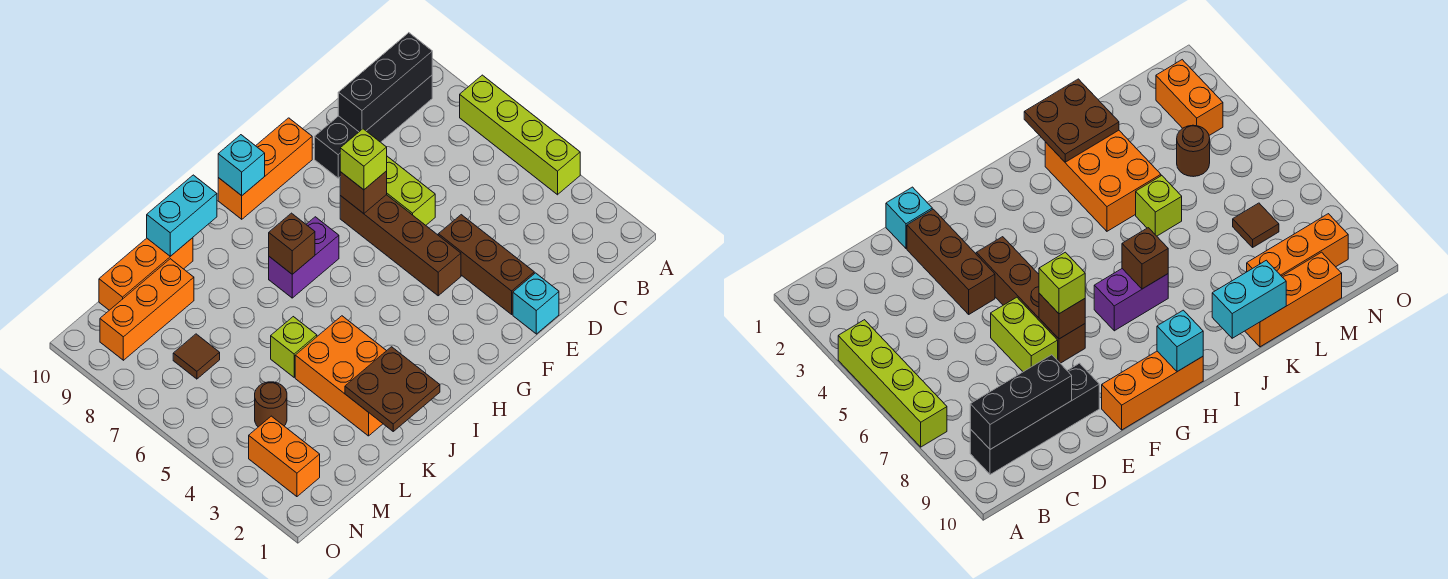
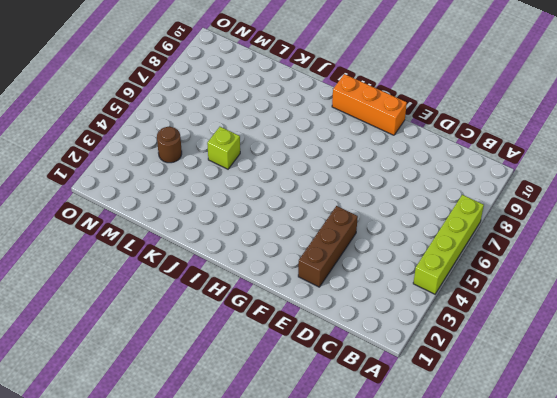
none -> black 1x4 brick [315,75,432,178]
none -> cyan 1x1 brick [513,273,559,334]
none -> lime 1x2 brick [387,156,435,225]

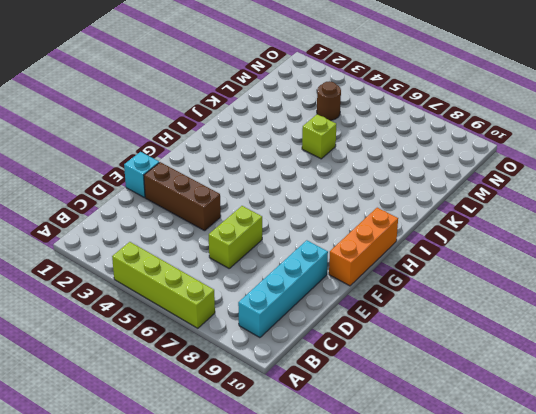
cyan 1x4 brick [238,240,328,338] -> black 1x4 brick [315,75,432,178]
lime 1x2 brick [209,206,262,268] -> lime 1x2 brick turned to [387,156,435,225]
none -> brown 1x4 brick [340,195,461,296]
none -> purple 1x2 brick [269,217,339,298]
none -> orange 2x3 brick [295,316,386,436]

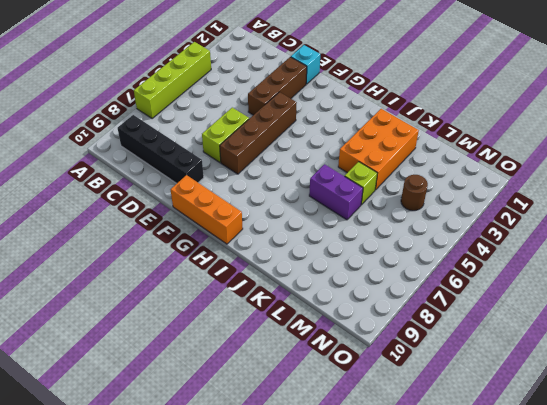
purple 1x2 brick [309,164,363,220] -> purple 1x2 brick moved to [269,217,339,298]
none -> orange 1x3 brick [99,238,193,310]
none -> orange 1x3 brick [100,259,194,360]
none -> brown 1x1 tile [173,334,220,379]

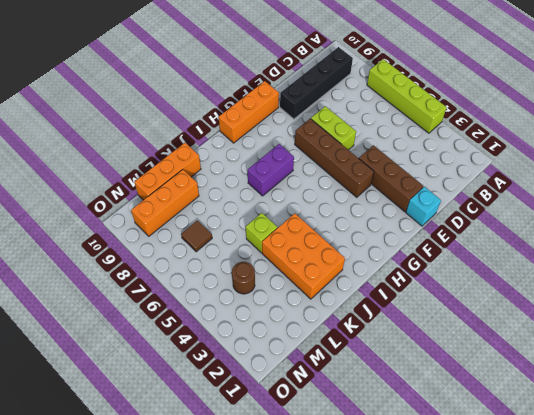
none -> orange 1x2 brick [249,416,320,497]
none -> black 1x3 brick [338,33,432,132]
none -> brown 1x1 brick [340,171,387,214]

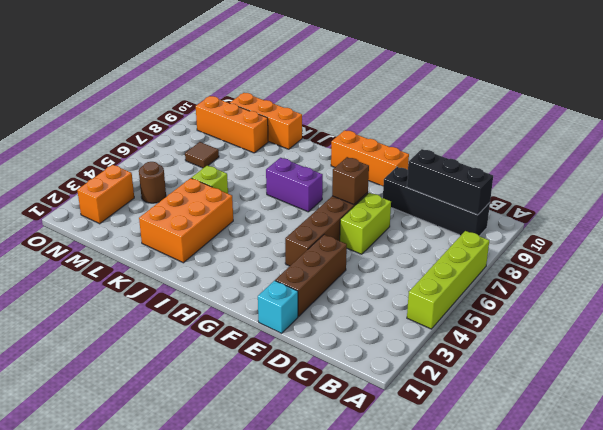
none -> cyan 1x1 brick [218,135,265,196]
none -> brown 1x1 brick [269,213,315,274]
none -> brown 2x2 plate [345,347,440,431]

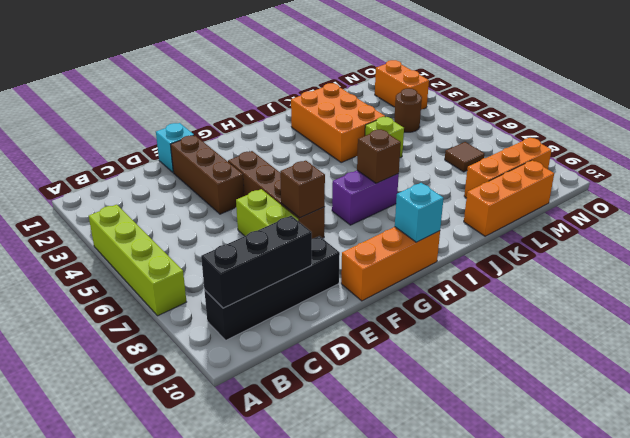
none -> brown 2x2 plate [345,347,440,431]
none -> cyan 1x2 brick [147,175,217,256]
none -> lime 1x1 brick [340,129,387,190]

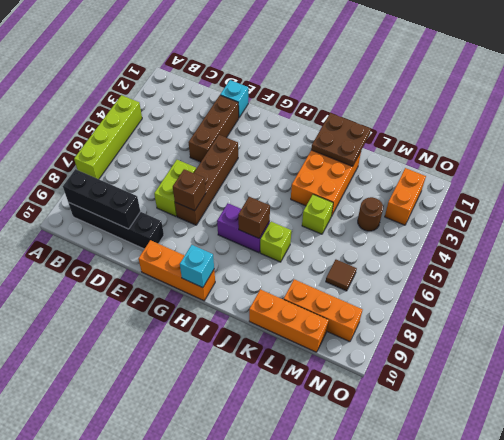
lime 1x1 brick [260,222,291,262] -> lime 1x1 brick moved to [340,129,387,190]
none -> cyan 1x2 brick [147,175,217,256]

